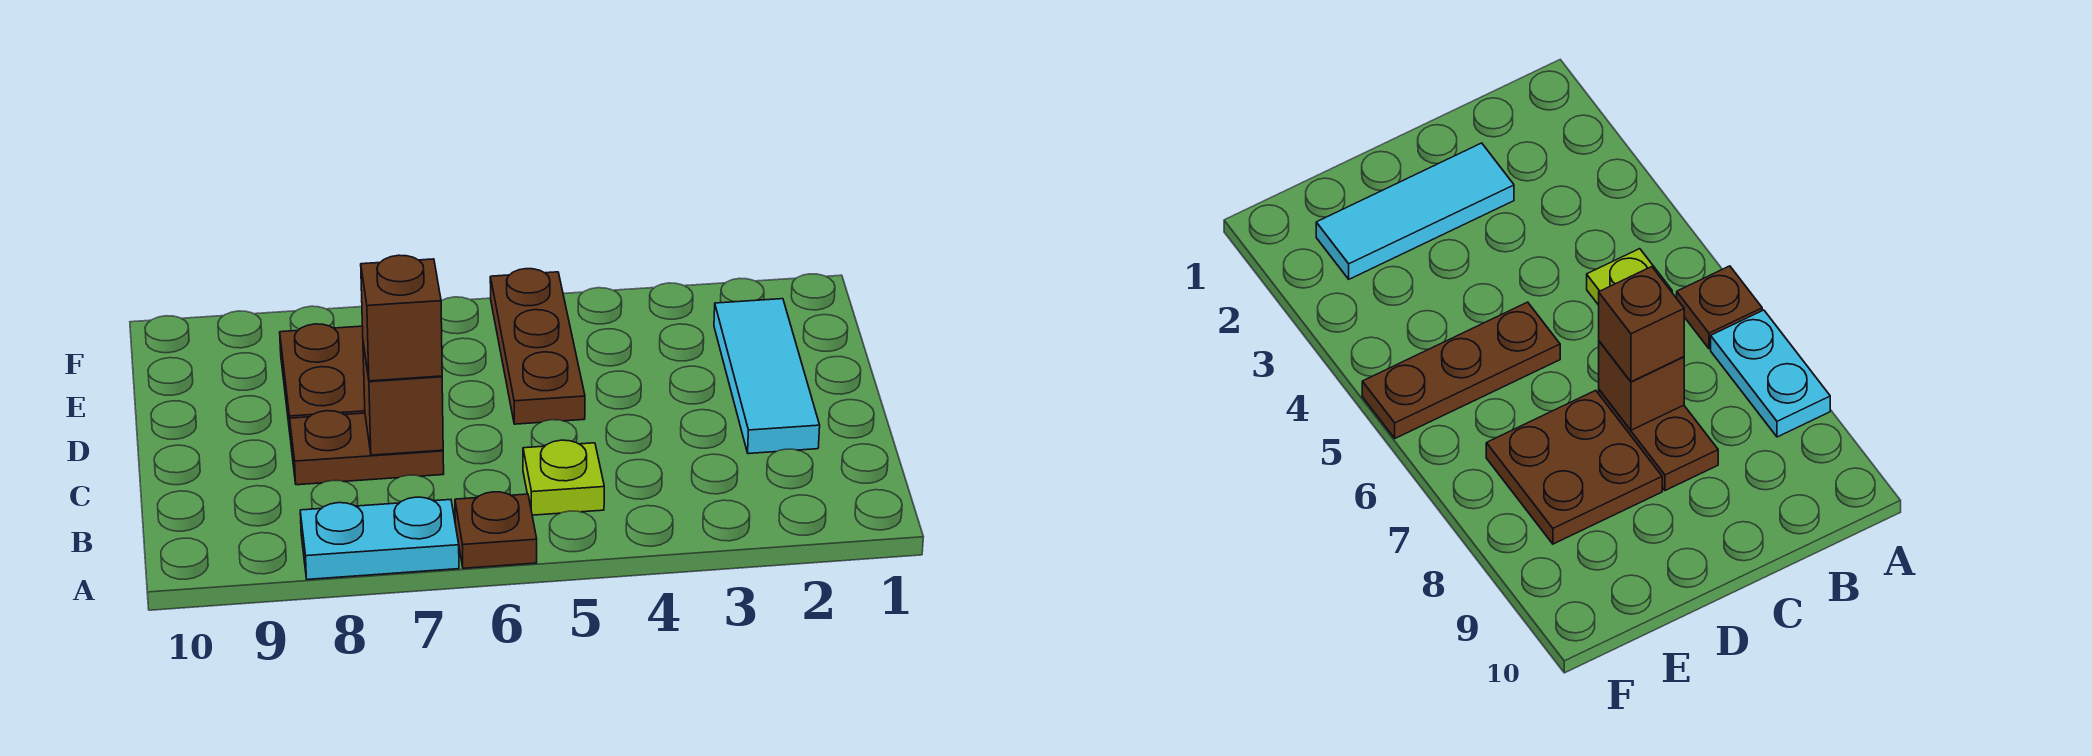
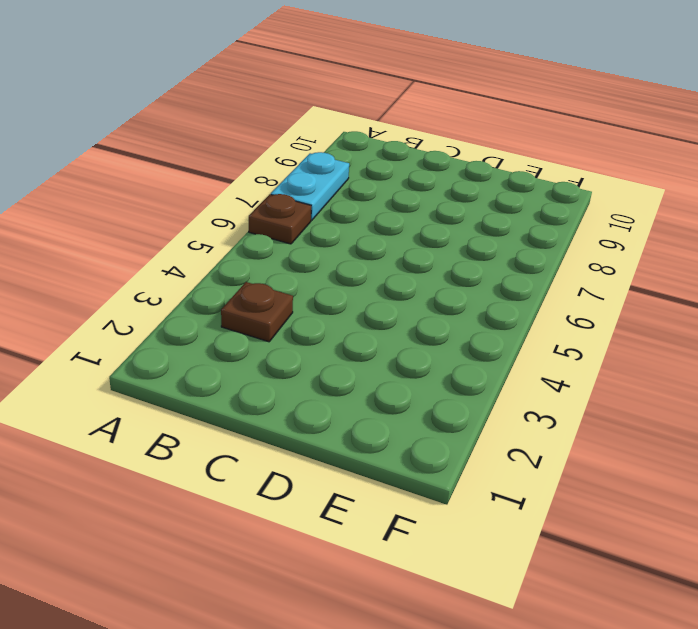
brown 1x1 plate [221,282,293,342] -> none
none -> lime 1x1 plate [523,440,604,515]
none -> cyan 1x3 tile [714,299,820,454]

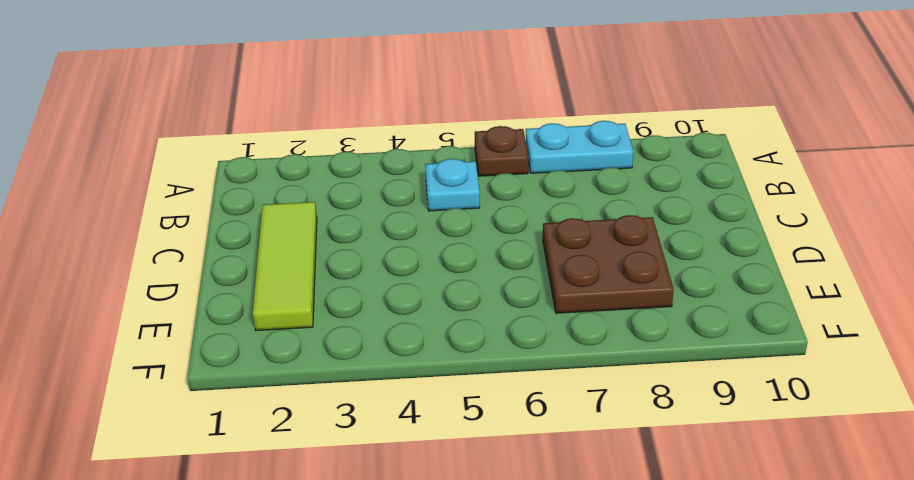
cyan 1x1 plate [425,159,480,211] -> lime 1x1 plate [523,440,604,515]
lime 1x3 tile [253,202,317,331] -> cyan 1x3 tile [714,299,820,454]
none -> brown 1x2 plate [290,411,444,485]
none -> brown 1x3 plate [490,269,585,424]

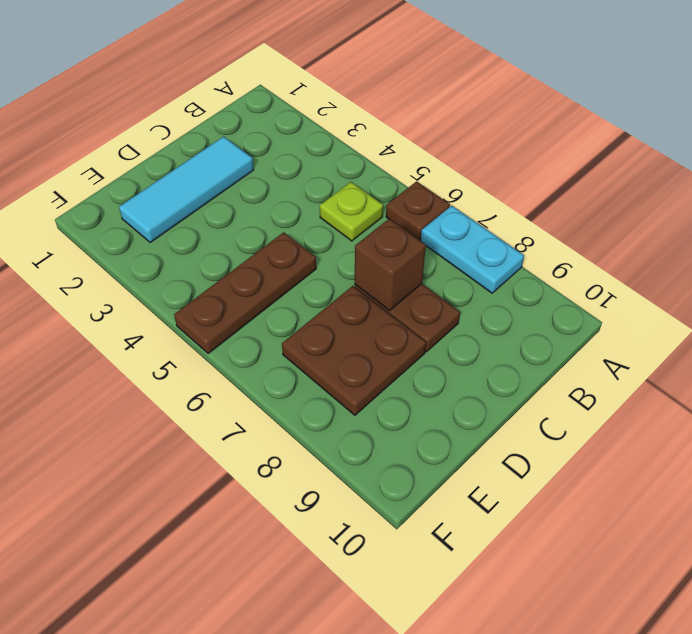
none -> brown 1x1 brick [361,255,442,381]

